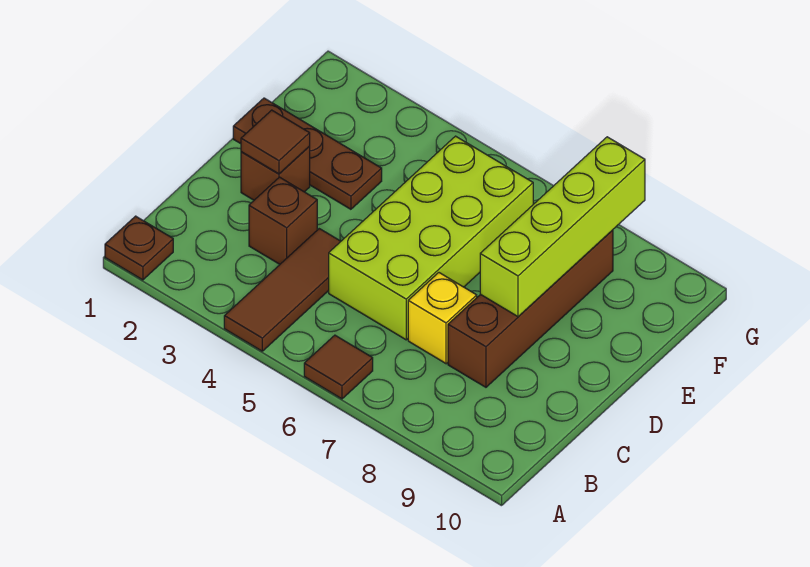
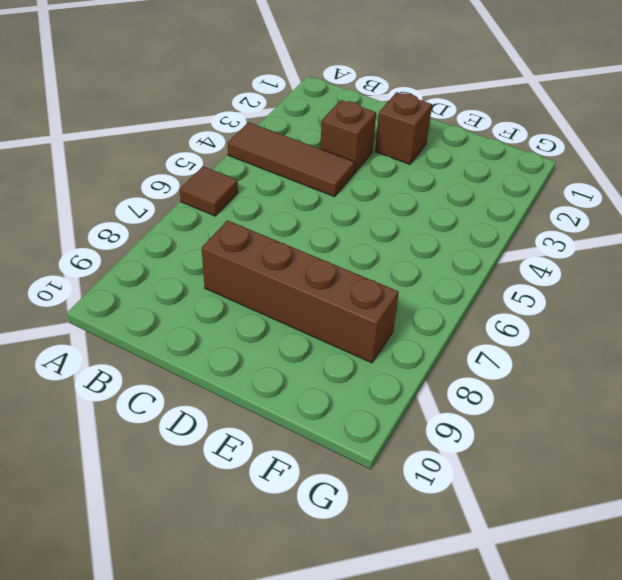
none -> brown 1x1 plate [105,216,173,280]
none -> lime 2x4 brick [329,136,533,340]

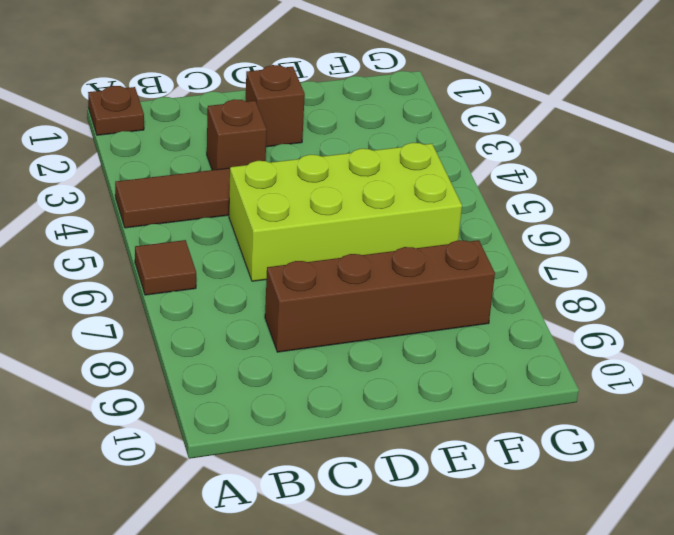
none -> yellow 1x1 brick [408,273,477,364]
none -> brown 1x3 plate [233,98,382,209]

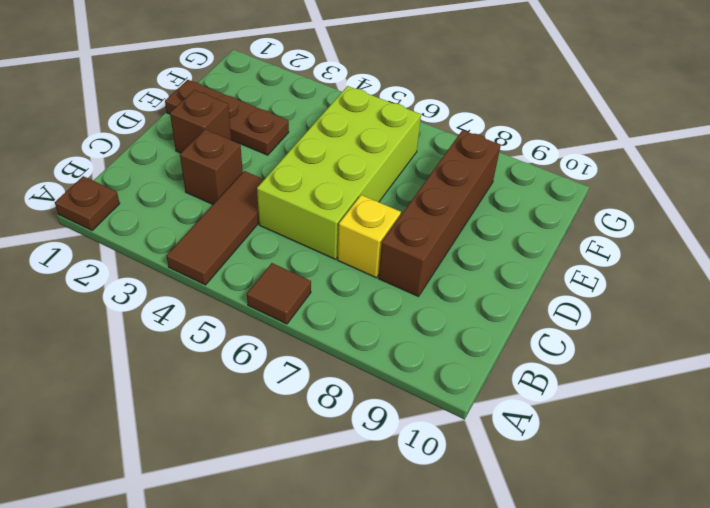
none -> brown 1x1 tile [241,110,310,174]
none -> lime 1x4 brick [480,137,645,317]

